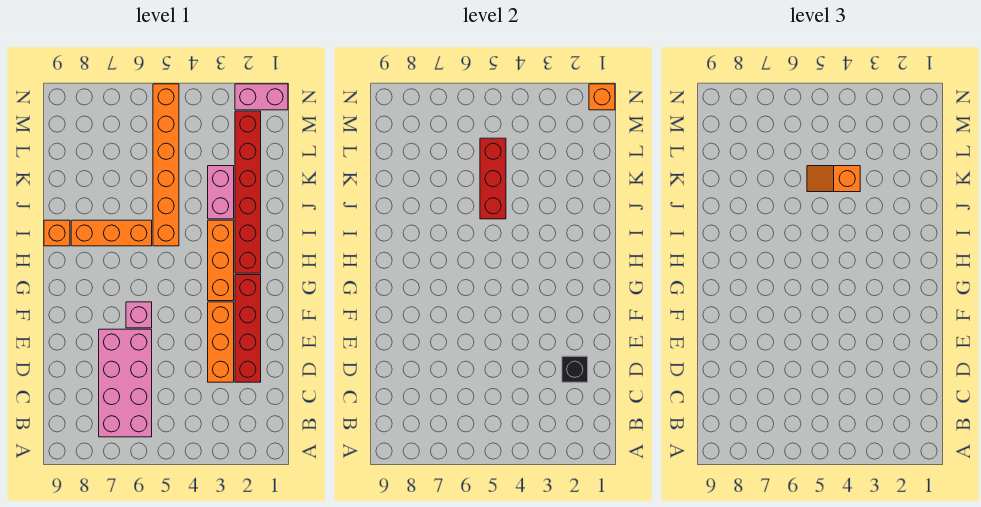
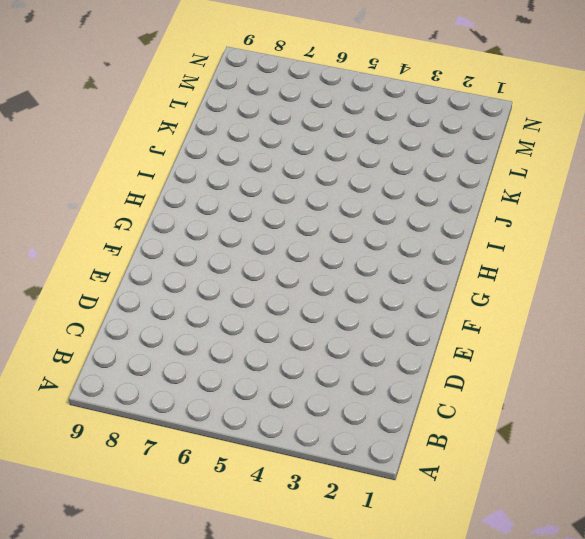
none -> pink 2x4 brick [99,329,152,437]
none -> red 1x4 brick [235,275,261,382]
none -> orange 1x3 brick [208,302,234,382]

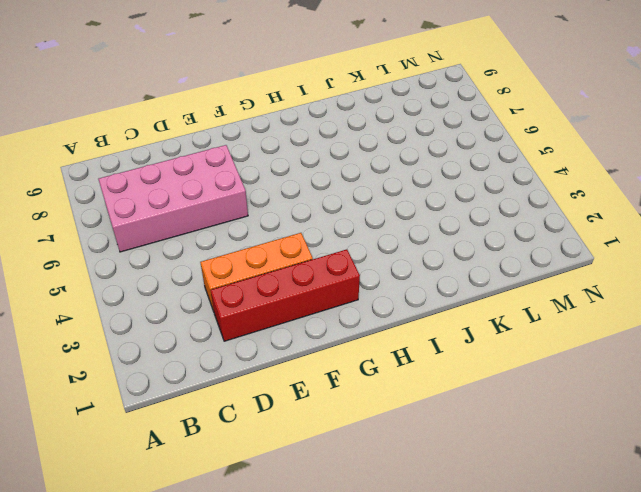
none -> pink 1x1 brick [126,302,152,328]
none -> orange 1x3 brick [208,220,234,301]
none -> red 1x6 brick [235,111,261,273]

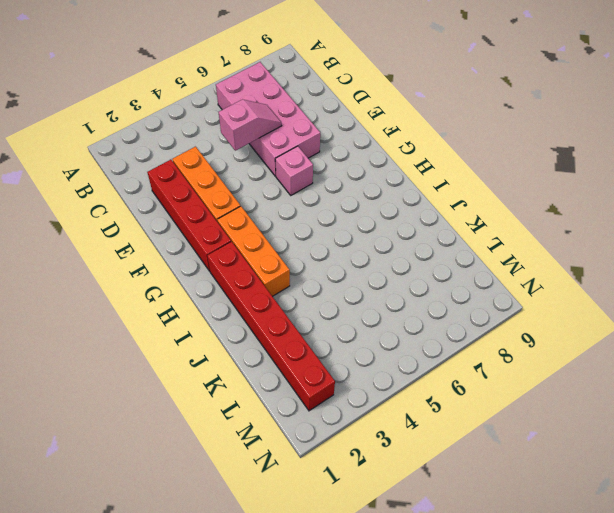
pink 1x2 slope [219,100,281,151] -> none
none -> orange 1x6 brick [153,84,179,246]
none -> orange 1x3 brick [71,220,152,246]
none -> orange 1x1 brick [44,220,70,246]

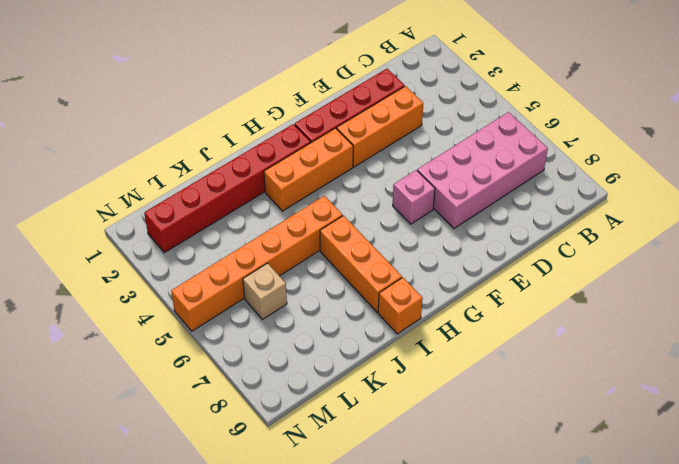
tan 1x1 brick [243,263,287,319] -> none
none -> pink 1x2 brick [208,166,234,219]
none -> pink 1x2 brick [235,84,288,110]
none -> black 1x1 brick [562,356,588,382]

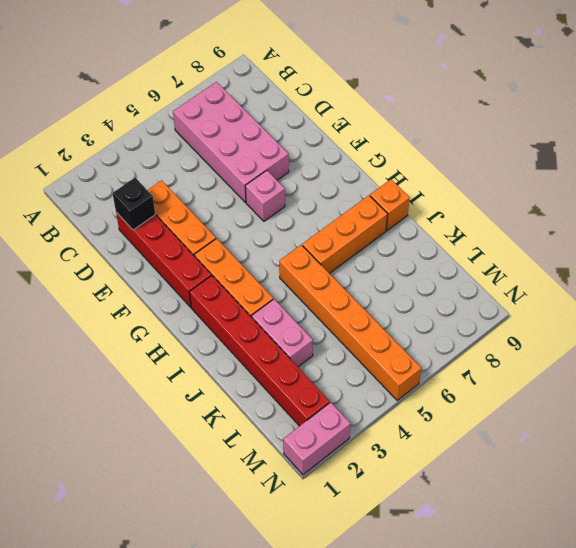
none -> red 1x3 brick [480,138,506,219]
none -> orange 1x1 brick [589,84,615,110]
none -> orange 1x2 slope [807,166,860,192]

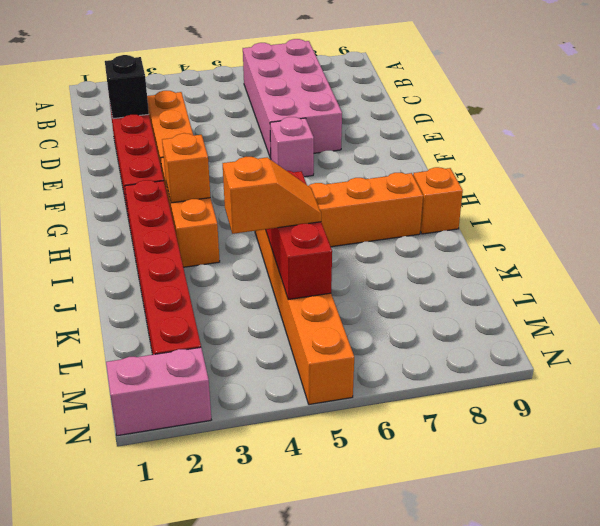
orange 1x1 brick [162,133,210,203] -> orange 1x1 brick moved to [589,84,615,110]
none -> pink 1x2 brick [208,166,234,219]

